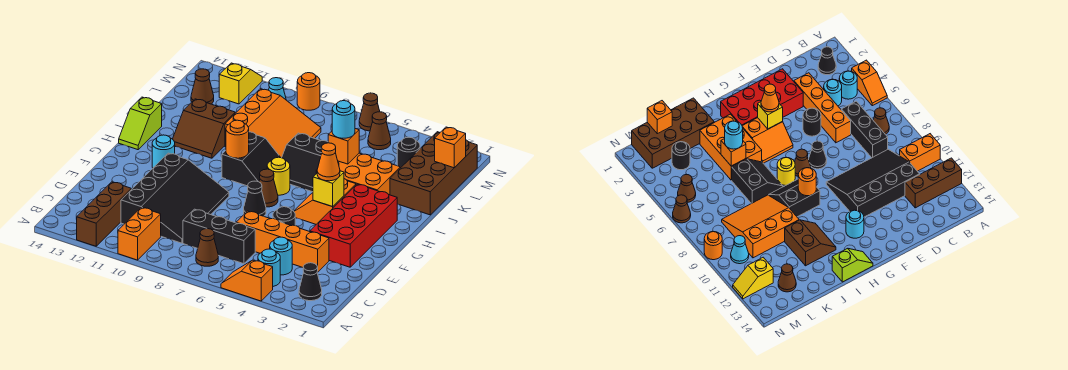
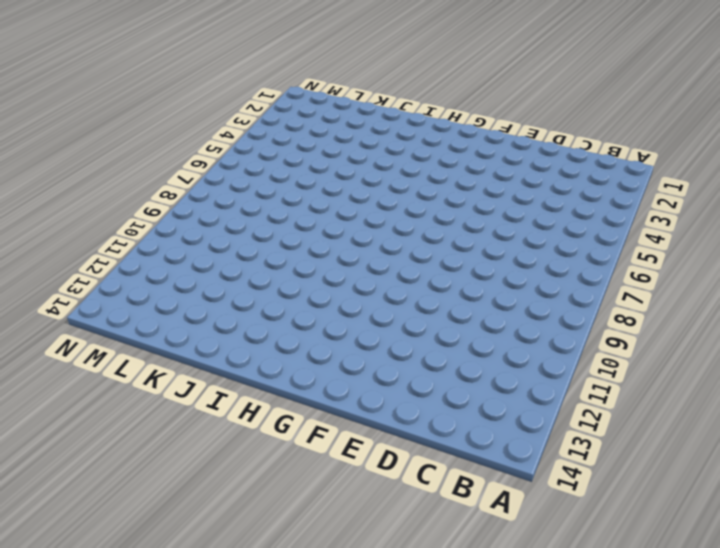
none -> orange 1x2 slope [221,260,273,301]
none -> orange 1x2 brick [118,208,161,260]
none -> brown 1x3 brick [77,182,131,246]
none -> black 1x1 cone [299,263,322,301]

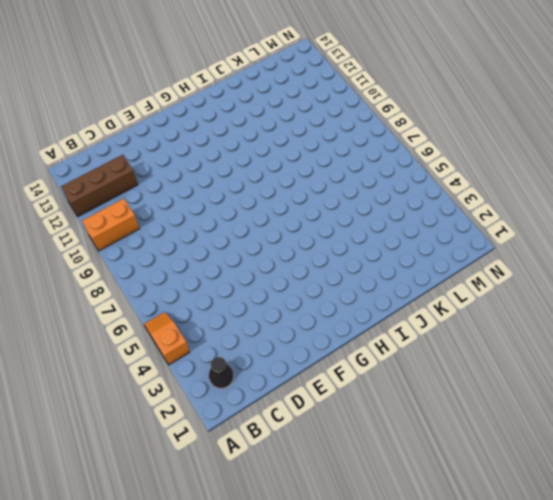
none -> cyan 1x1 round brick [258,249,280,286]
none -> brown 1x1 cone [196,229,218,266]
none -> cyan 1x1 round brick [270,237,292,275]
none -> black 1x3 brick [183,209,255,264]

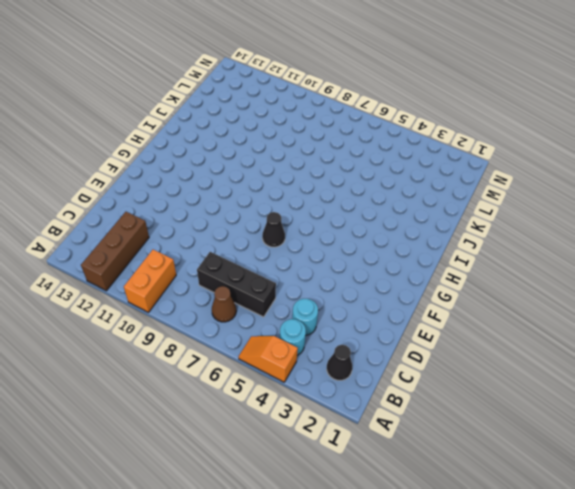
none -> black 3x4 slope [121,153,229,243]
none -> orange 1x4 brick [236,211,329,272]
none -> red 2x4 brick [310,184,397,267]
none -> black 1x1 round brick [273,207,295,226]

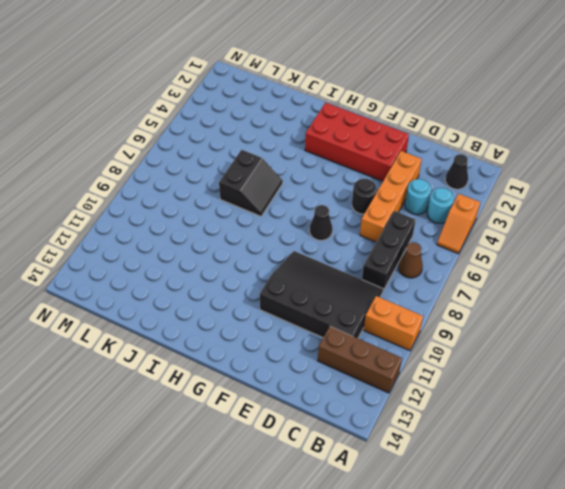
none -> orange 2x2 slope [294,179,356,224]
none -> brown 1x1 cone [259,169,278,207]
none -> cyan 1x1 round brick [152,135,175,168]
none -> yellow 1x1 round brick [267,157,290,195]

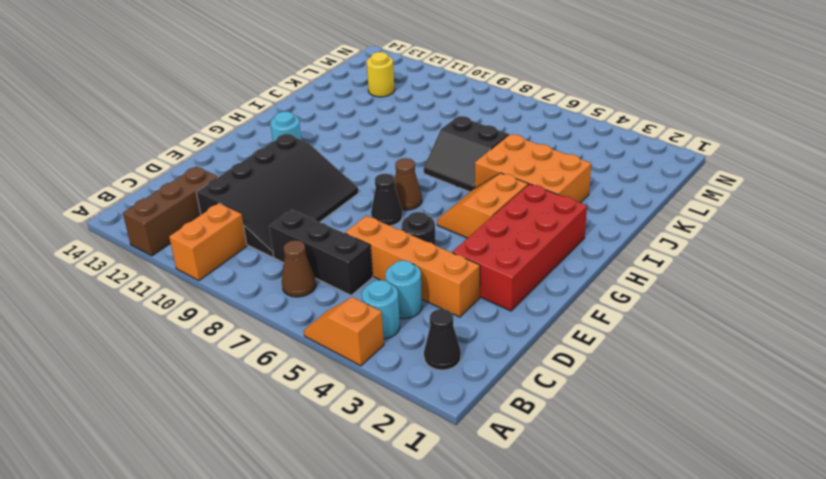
yellow 1x1 round brick [367,52,395,97] -> yellow 1x1 round brick moved to [267,157,290,195]
none -> black 2x2 slope [222,132,281,186]
none -> lime 1x2 slope [119,97,162,150]
none -> brown 2x2 slope [173,99,235,158]
none -> brown 2x4 brick [390,132,477,215]

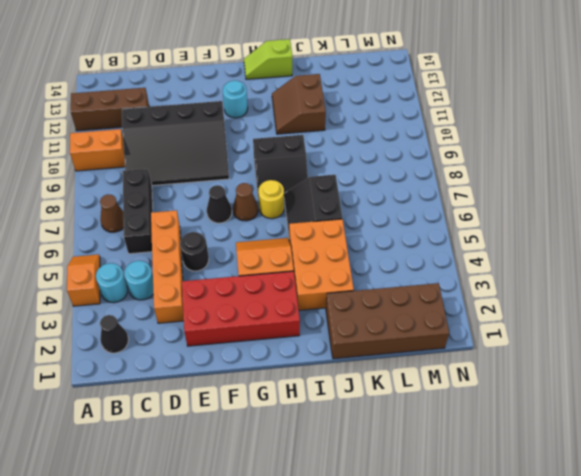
none -> orange 3x3 slope [225,89,321,158]
none -> black 1x1 round brick [397,137,420,168]
none -> brown 1x1 cone [191,69,214,104]
none -> brown 1x1 cone [368,112,391,150]

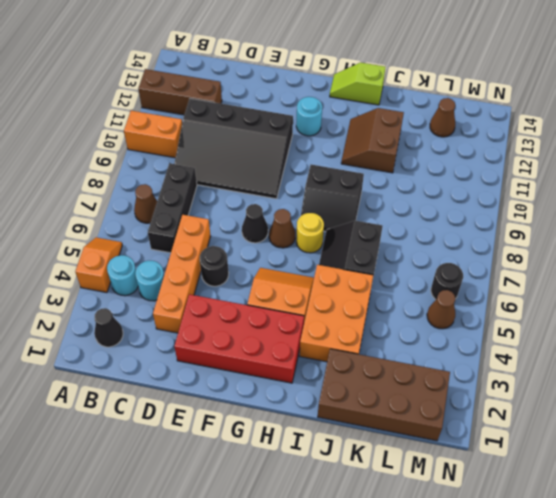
black 1x1 round brick [431,263,463,300] -> black 1x1 round brick moved to [397,137,420,168]
none -> orange 3x3 slope [225,89,321,158]
none -> cyan 1x1 cone [269,78,286,100]
none -> yellow 1x2 slope [219,63,262,104]
none -> brown 1x1 cone [359,93,380,131]

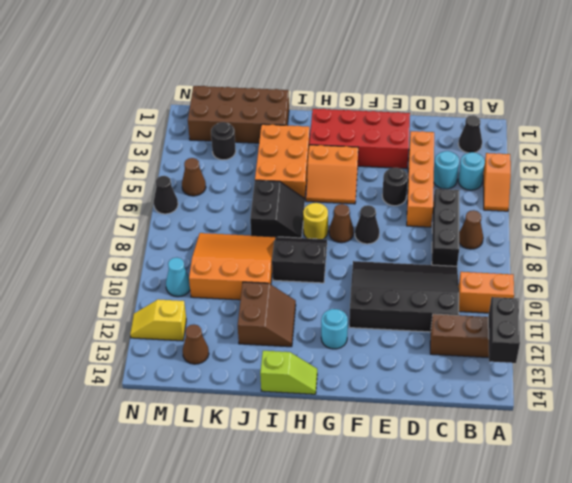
black 1x2 brick [488,297,520,363] -> none
black 1x1 cone [154,176,178,214] -> brown 1x1 cone [359,93,380,131]
none -> orange 1x1 round brick [297,73,320,110]
none -> yellow 1x1 brick [313,171,344,207]
none -> orange 1x1 round brick [226,120,249,158]
none -> orange 1x1 brick [328,129,359,164]

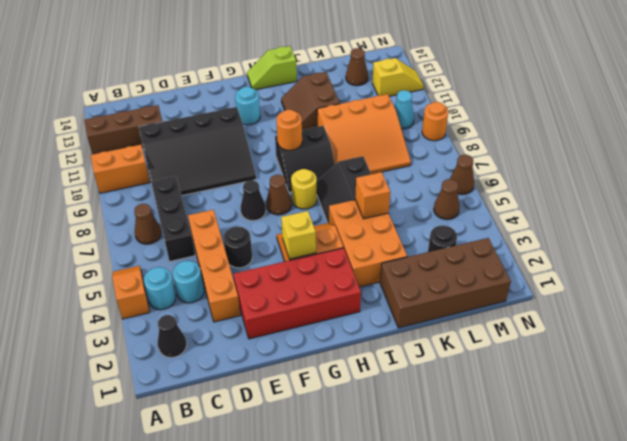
none -> orange 1x1 brick [435,127,466,168]
none -> orange 1x1 cone [317,143,340,181]
none -> cyan 1x1 round brick [332,101,355,138]

